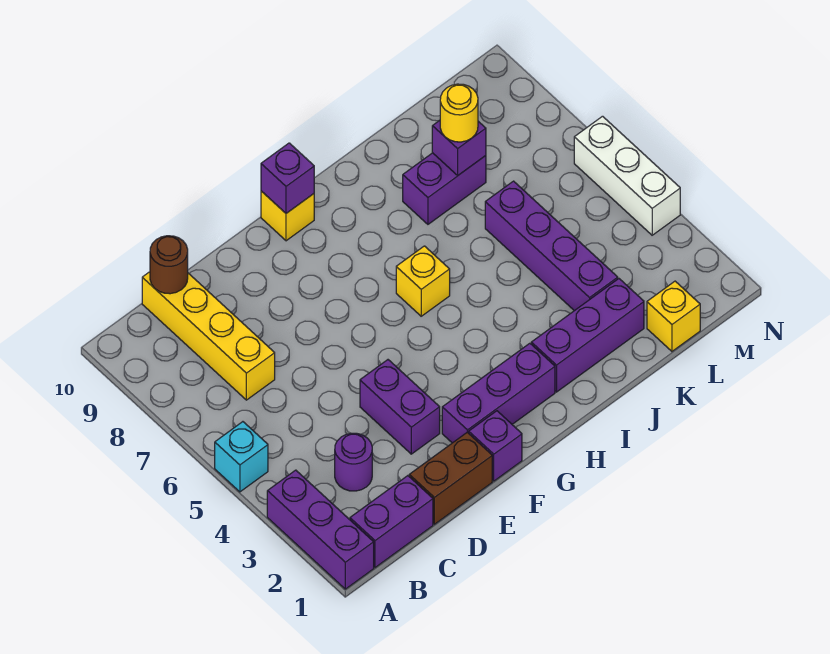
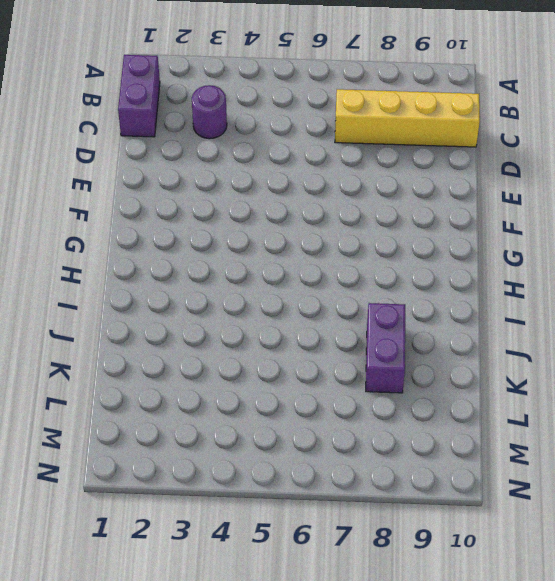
none -> purple 1x3 brick [267,470,374,589]
none -> cyan 1x1 brick [215,422,268,492]
none -> brown 1x2 brick [409,432,492,524]

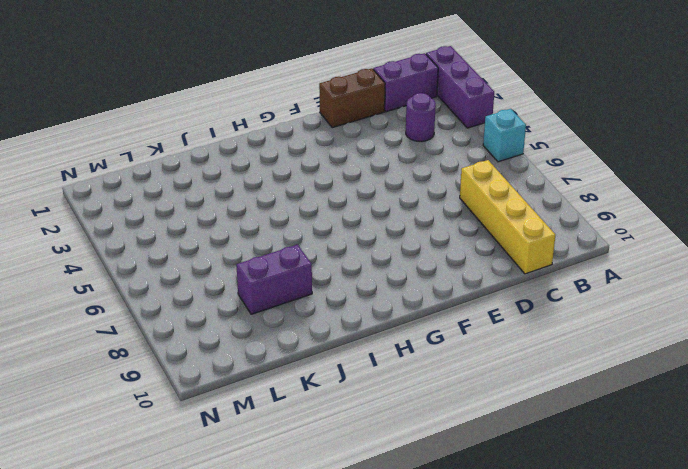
none -> purple 1x2 brick [360,360,440,454]
none -> purple 1x1 brick [469,411,522,481]
none -> purple 1x3 brick [442,343,555,443]

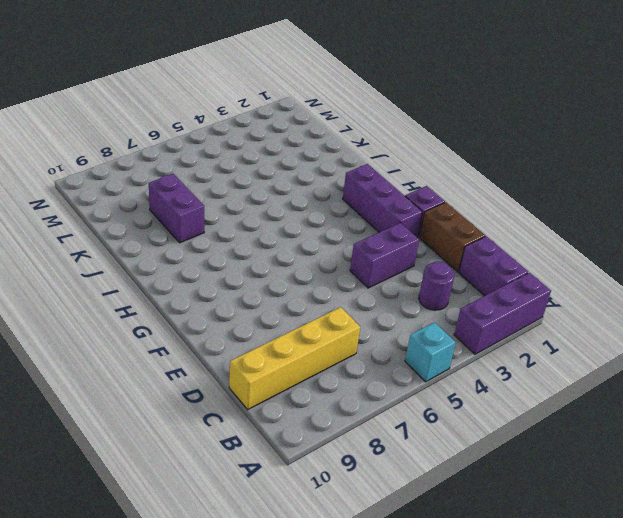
none -> yellow 1x1 brick [261,191,314,241]
none -> yellow 1x1 brick [396,246,450,316]
none -> purple 1x3 brick [531,279,644,392]

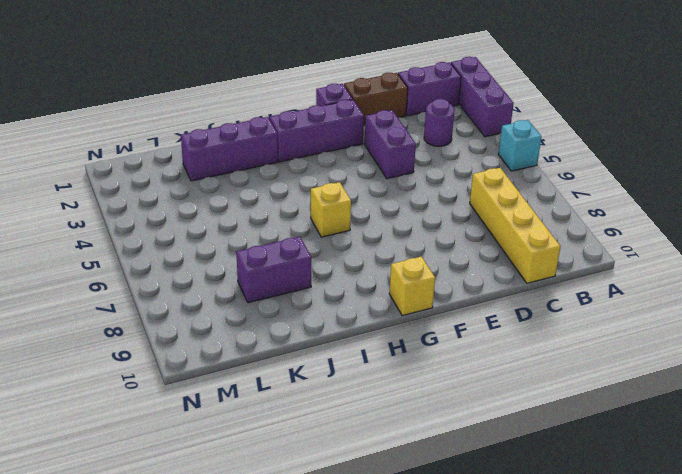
none -> purple 1x4 brick [485,181,618,311]
none -> yellow 1x1 brick [647,281,700,351]
none -> white 1x3 brick [574,116,680,235]

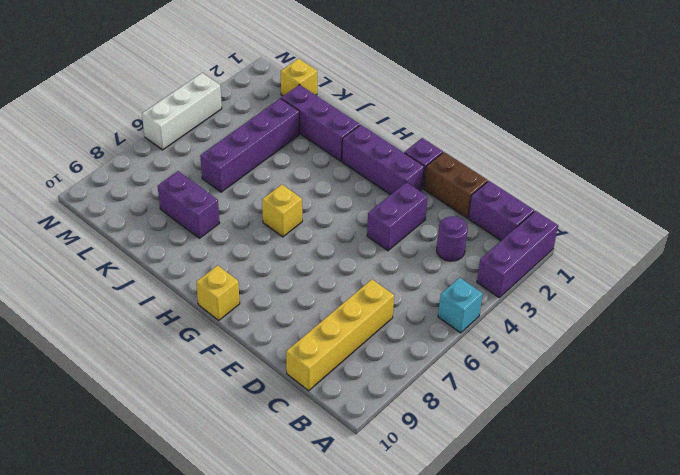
none -> brown 1x1 round brick [150,236,188,294]
none -> purple 1x1 brick [261,143,314,213]
none -> purple 1x1 brick [432,120,486,175]

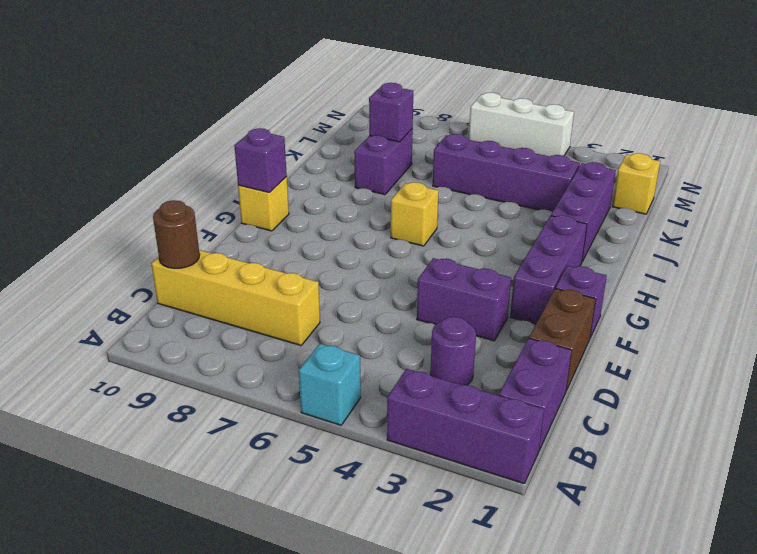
none -> yellow 1x1 round brick [440,84,478,142]

